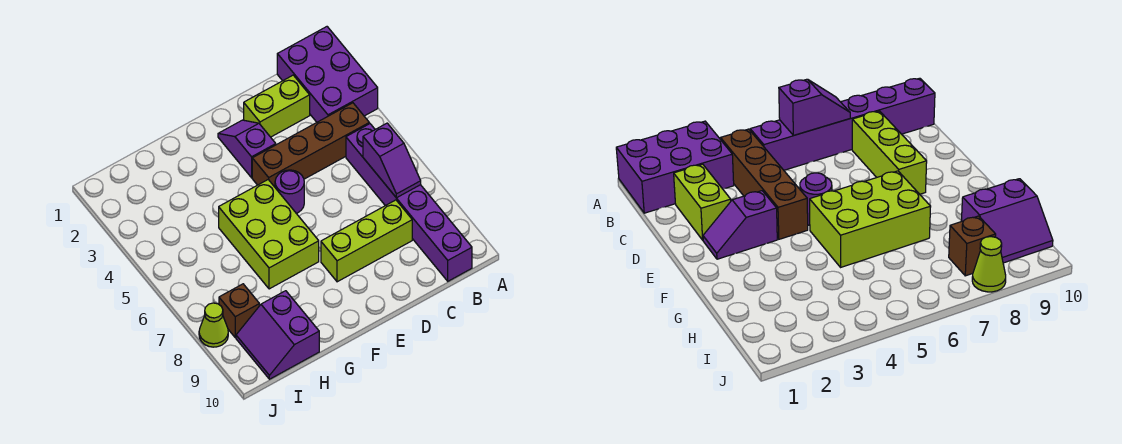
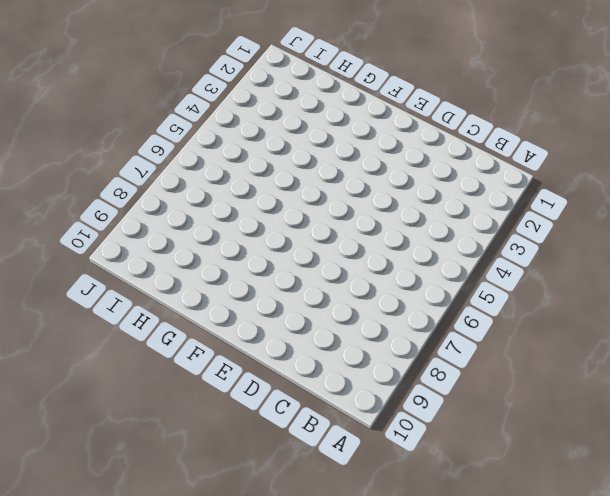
none -> purple 2x3 brick [277,27,378,122]
none -> brown 1x4 brick [252,103,369,187]
none -> purple 1x6 brick [346,124,472,281]

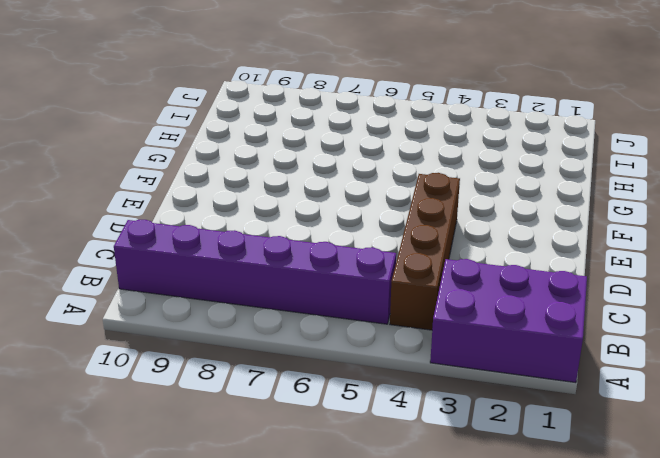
none -> lime 1x2 brick [244,75,310,137]
none -> lime 1x3 brick [321,200,412,282]
none -> purple 1x2 slope [218,120,276,178]

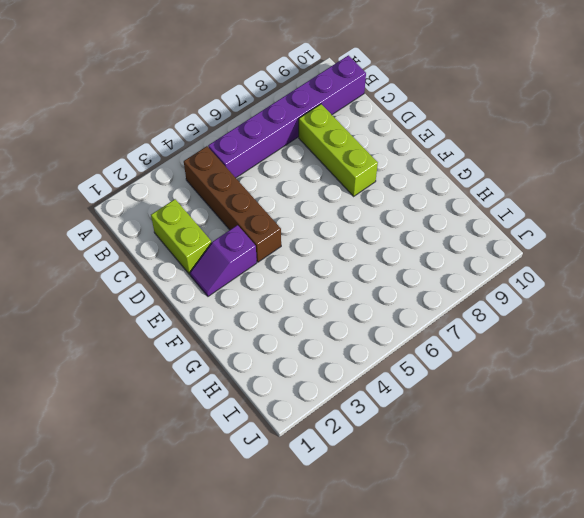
none -> purple 2x3 brick [277,27,378,122]
none -> purple 1x1 round brick [275,170,304,213]
none -> lime 2x3 brick [219,180,319,289]

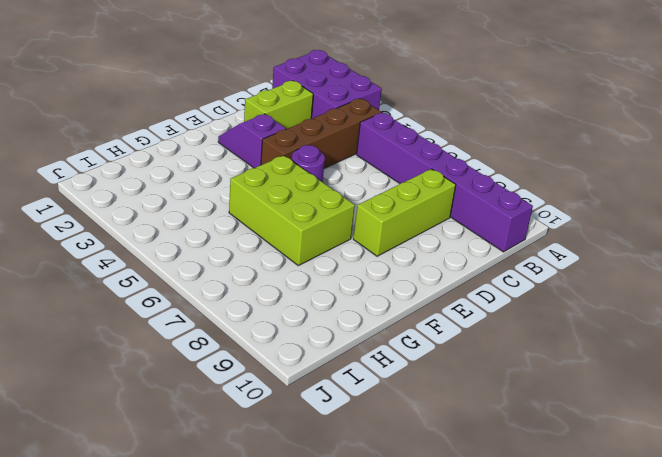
none -> purple 2x2 slope [236,291,319,379]
none -> brown 1x1 brick [219,284,259,338]
none -> lime 1x1 cone [199,303,228,347]

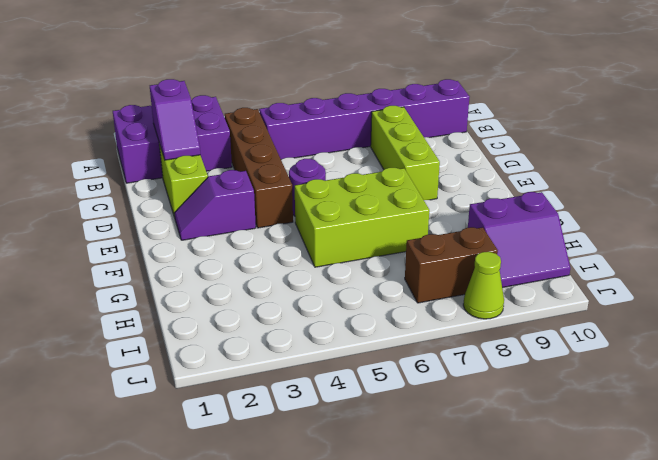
purple 1x2 slope [150,79,200,160] -> purple 1x2 slope turned to [363,123,421,198]
brown 1x2 brick [405,227,498,303] -> brown 1x1 brick [219,284,259,338]

